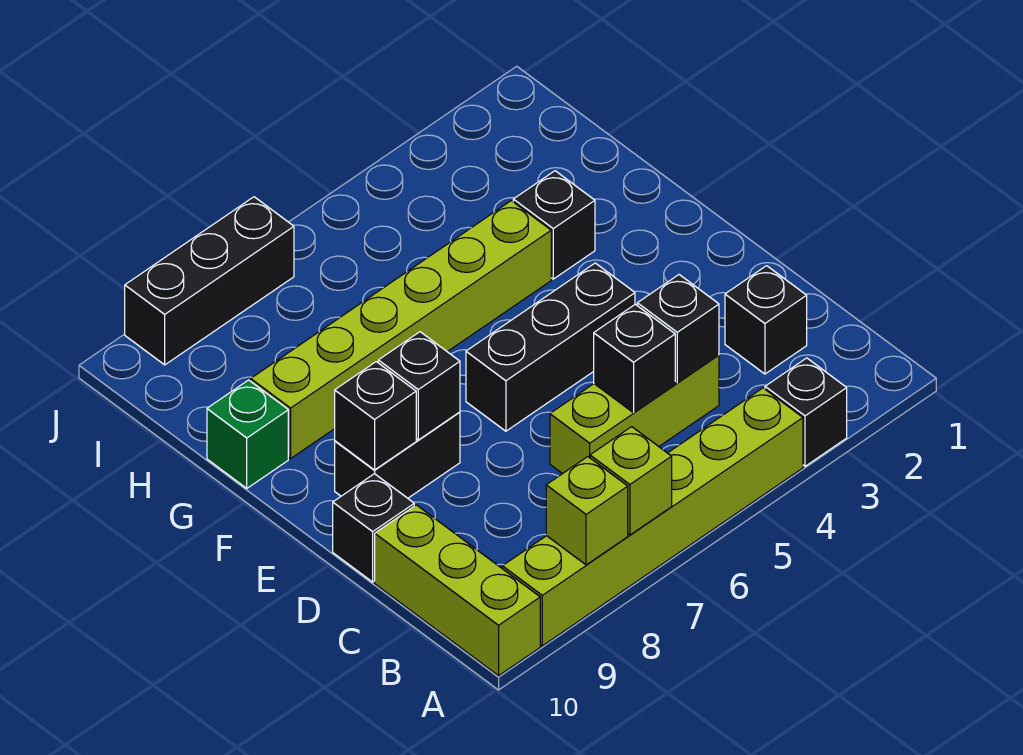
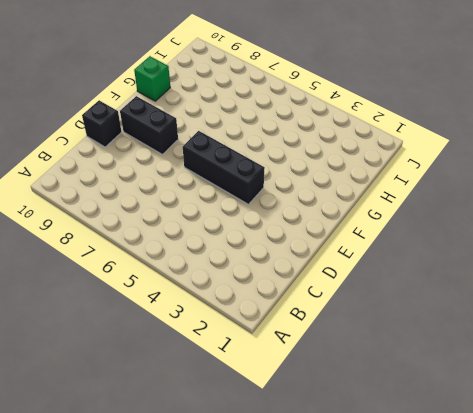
none -> black 1x1 brick [765,358,847,466]
none -> lime 1x6 brick [502,388,803,646]
none -> lime 1x3 brick [375,505,540,676]

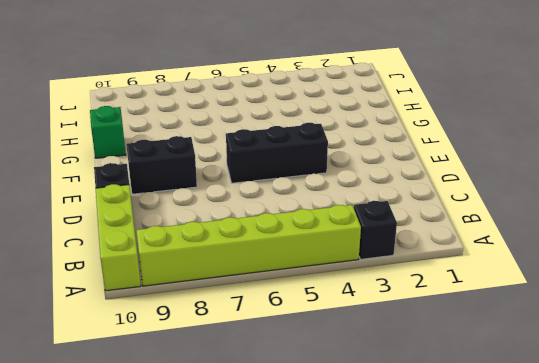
none -> black 1x1 brick [725,266,807,374]
none -> lime 1x3 brick [550,355,719,474]
none -> black 1x1 brick [513,171,595,279]

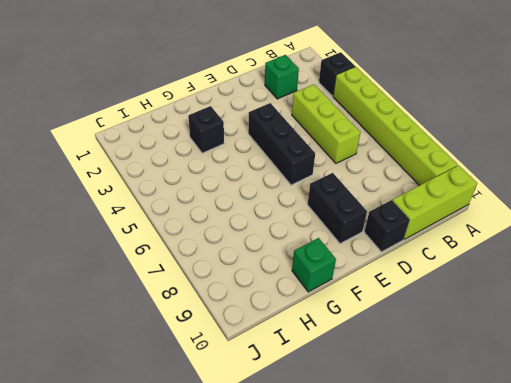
green 1x1 brick [265,55,299,99] -> black 1x1 brick [725,266,807,374]
none -> lime 1x6 brick [251,201,551,458]
none -> black 1x3 brick [125,197,294,365]
none -> lime 1x1 brick [590,427,672,535]

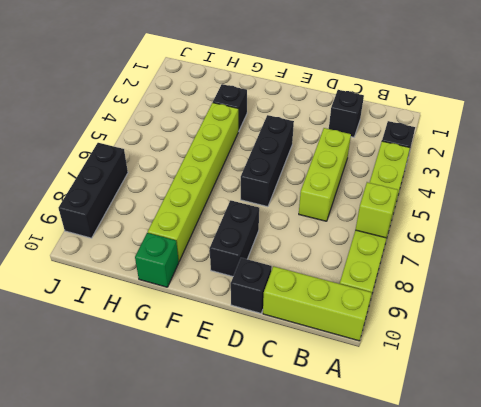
none -> lime 1x1 brick [546,457,628,565]
none -> black 1x1 brick [637,275,719,383]
none -> black 1x1 brick [594,304,675,413]

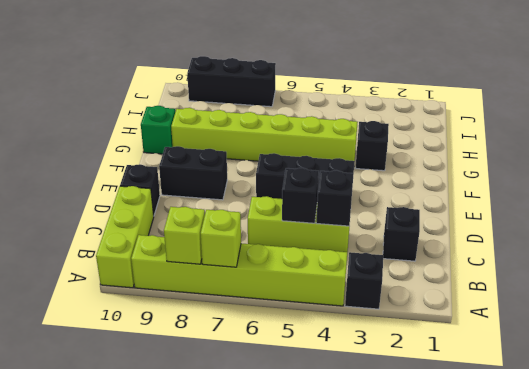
none -> black 1x1 brick [378,332,460,440]
none -> black 1x1 brick [335,362,416,470]

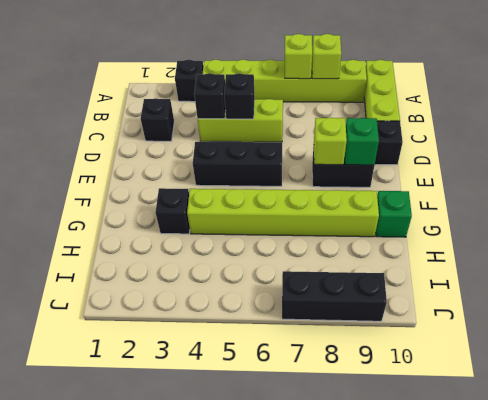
lime 1x1 brick [314,118,347,165] -> black 1x1 brick [378,332,460,440]
green 1x1 brick [345,118,379,165] -> black 1x1 brick [335,362,416,470]

